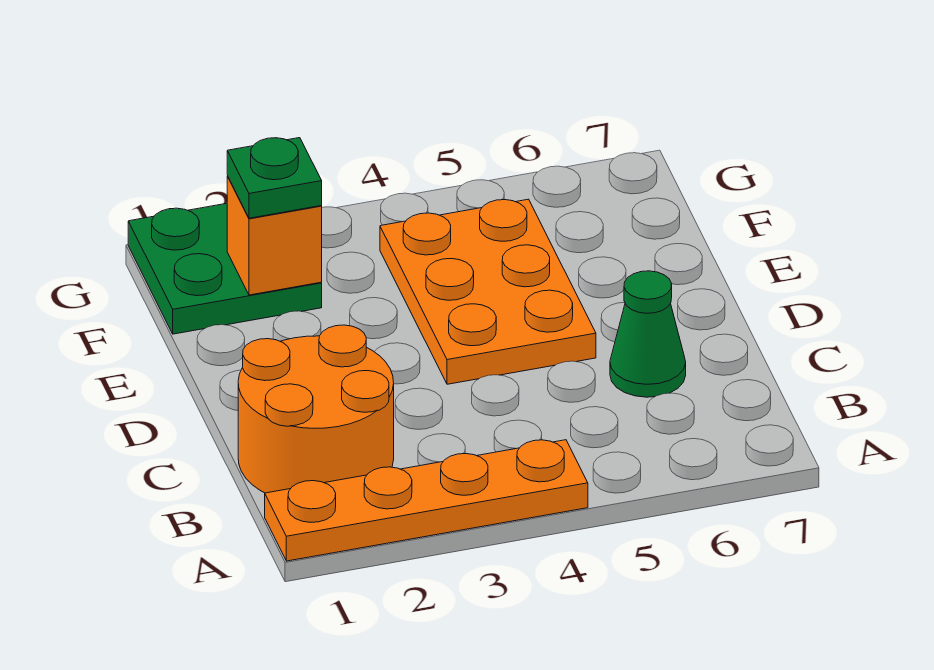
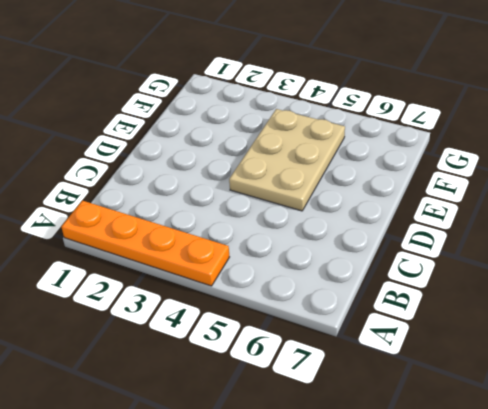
tan 2x3 plate [229,109,345,211] -> orange 2x3 plate [380,199,596,384]
none -> orange 2x2 round brick [238,325,394,493]
none -> green 1x1 cone [610,271,686,397]

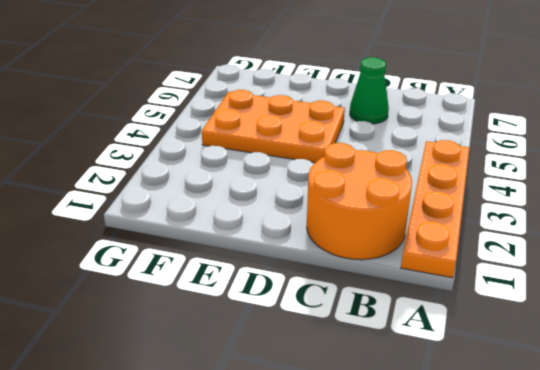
none -> green 2x2 plate [128,203,322,334]
none -> orange 1x1 brick [227,176,322,295]

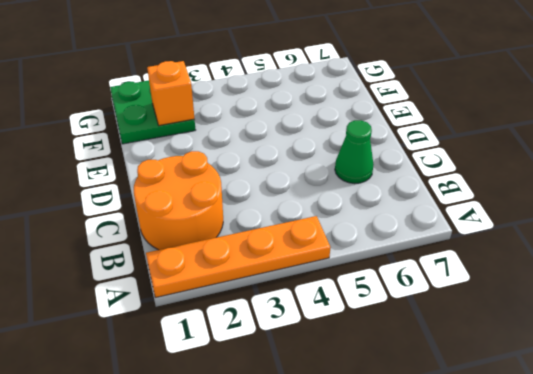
none -> orange 2x3 plate [380,199,596,384]
none -> green 1x1 plate [227,138,322,218]

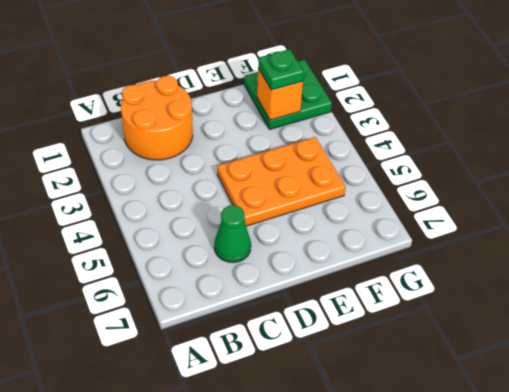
none -> orange 1x4 plate [265,440,588,561]

